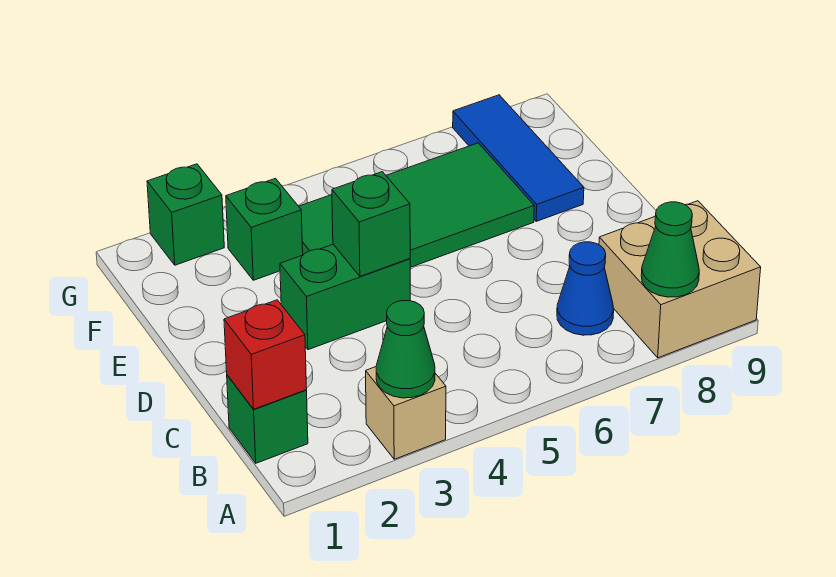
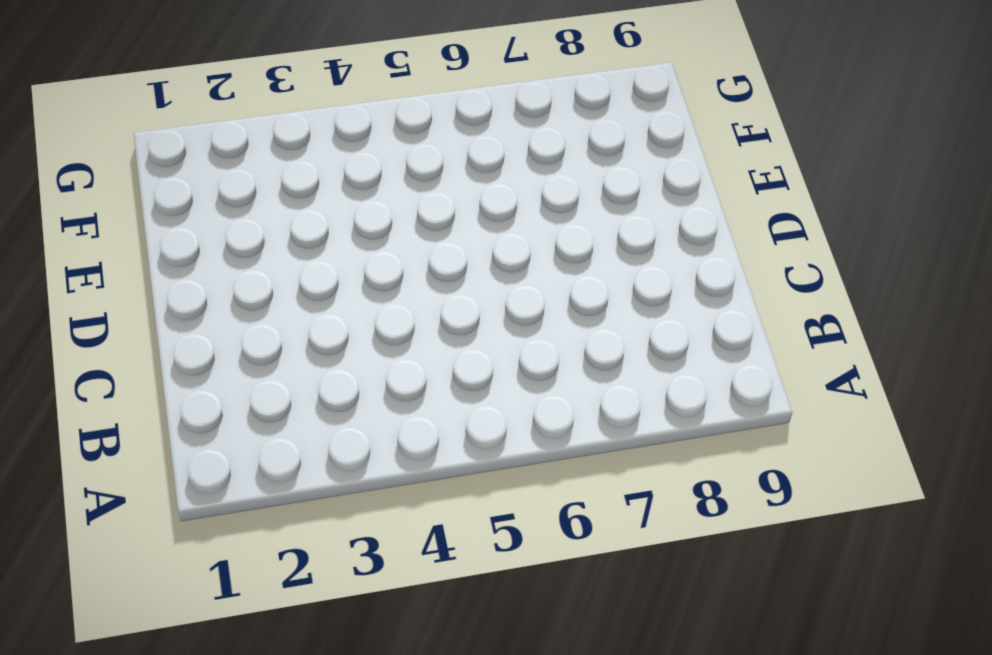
none -> tan 1x1 brick [366,367,446,459]
none -> tan 2x2 brick [599,201,761,358]
none -> green 1x1 brick [227,375,308,463]

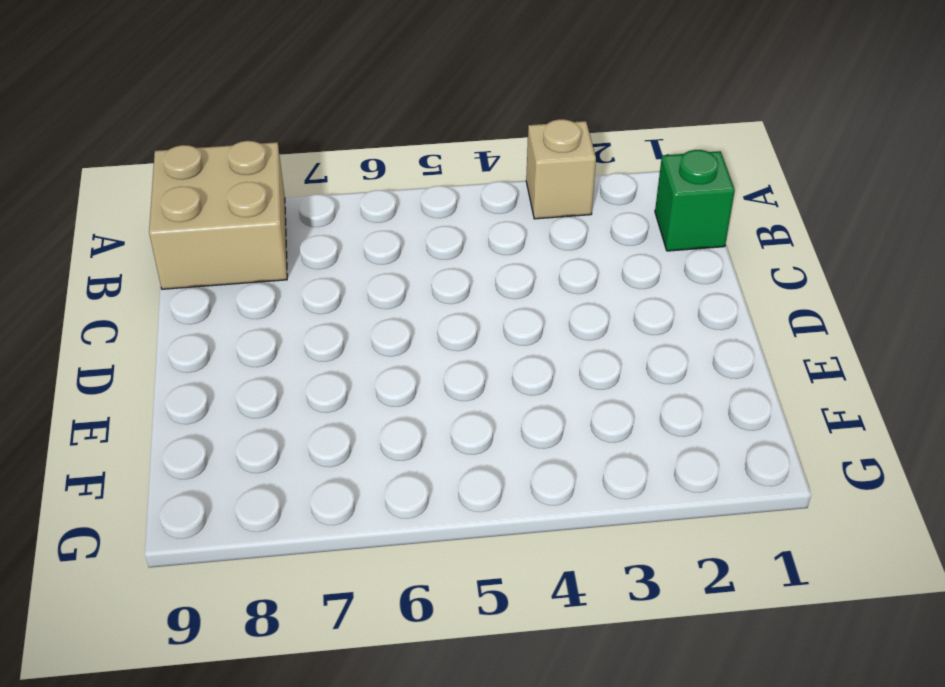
none -> blue 1x1 cone [557,242,614,335]
none -> green 1x2 brick [280,244,410,350]
none -> green 2x4 tile [299,143,534,267]

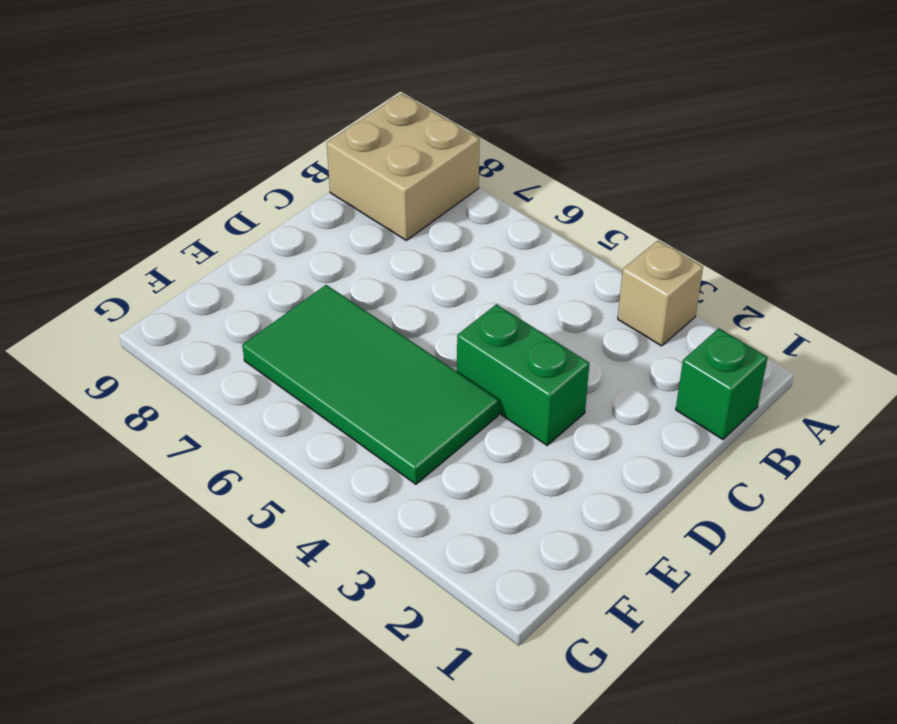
none -> blue 1x1 cone [557,242,614,335]
none -> blue 1x3 tile [453,95,584,221]
none -> green 1x1 brick [226,178,303,280]

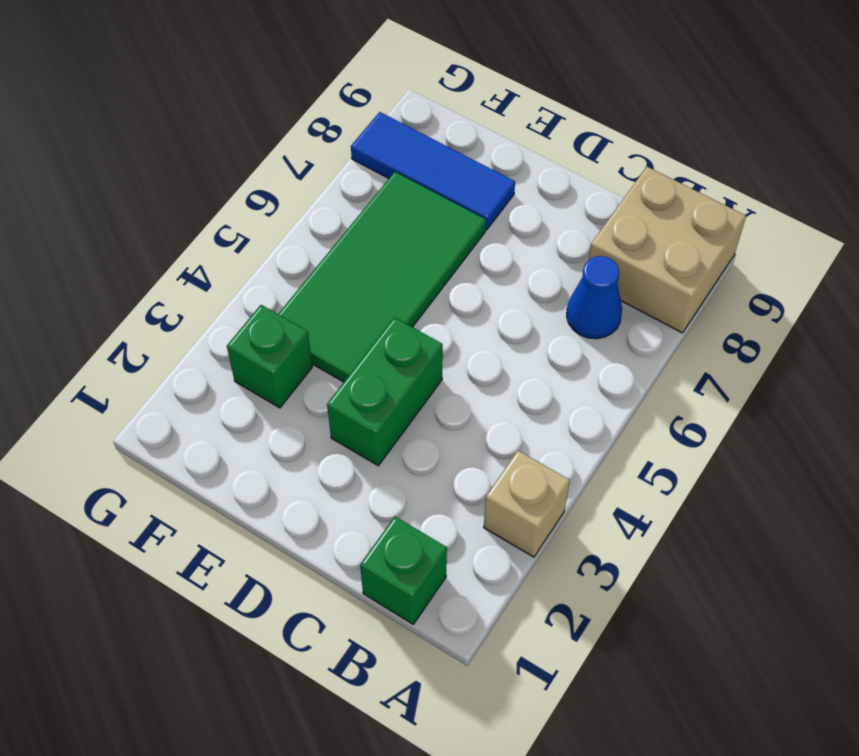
none -> green 1x1 brick [147,164,224,265]
none -> green 1x1 cone [376,300,435,398]
none -> green 1x1 cone [641,202,699,297]

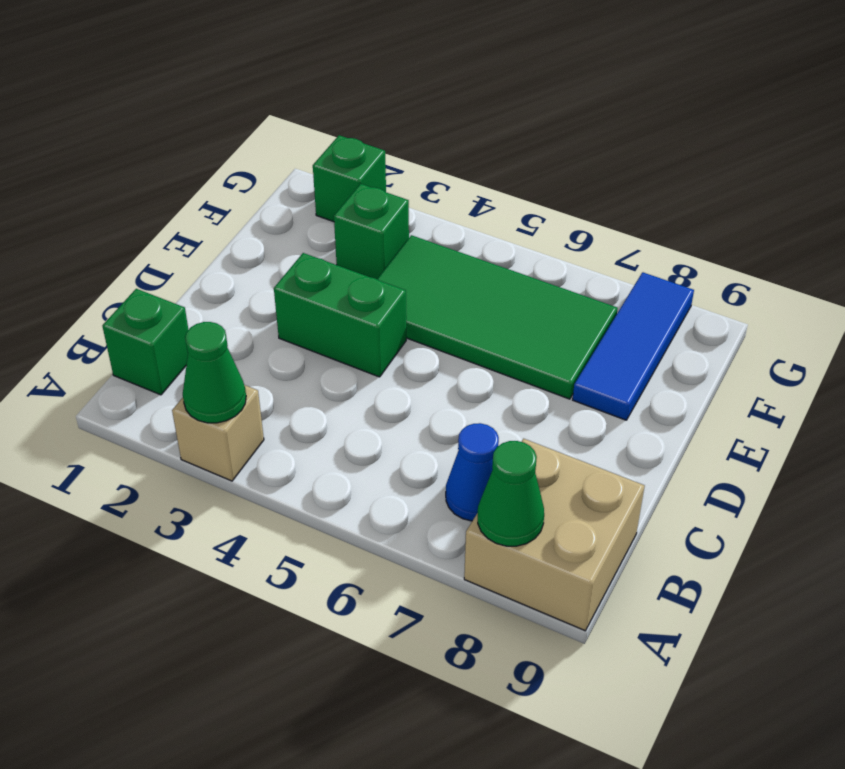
none -> red 1x1 brick [224,300,307,409]
none -> green 1x1 brick [332,172,410,276]

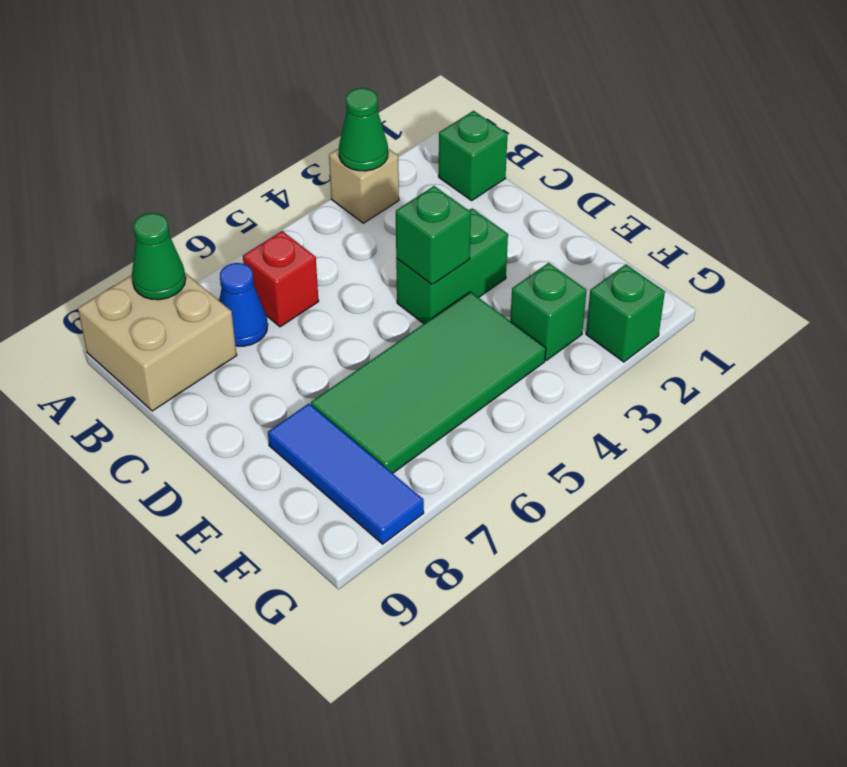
red 1x1 brick [243,231,319,327] -> red 1x1 brick moved to [224,300,307,409]

